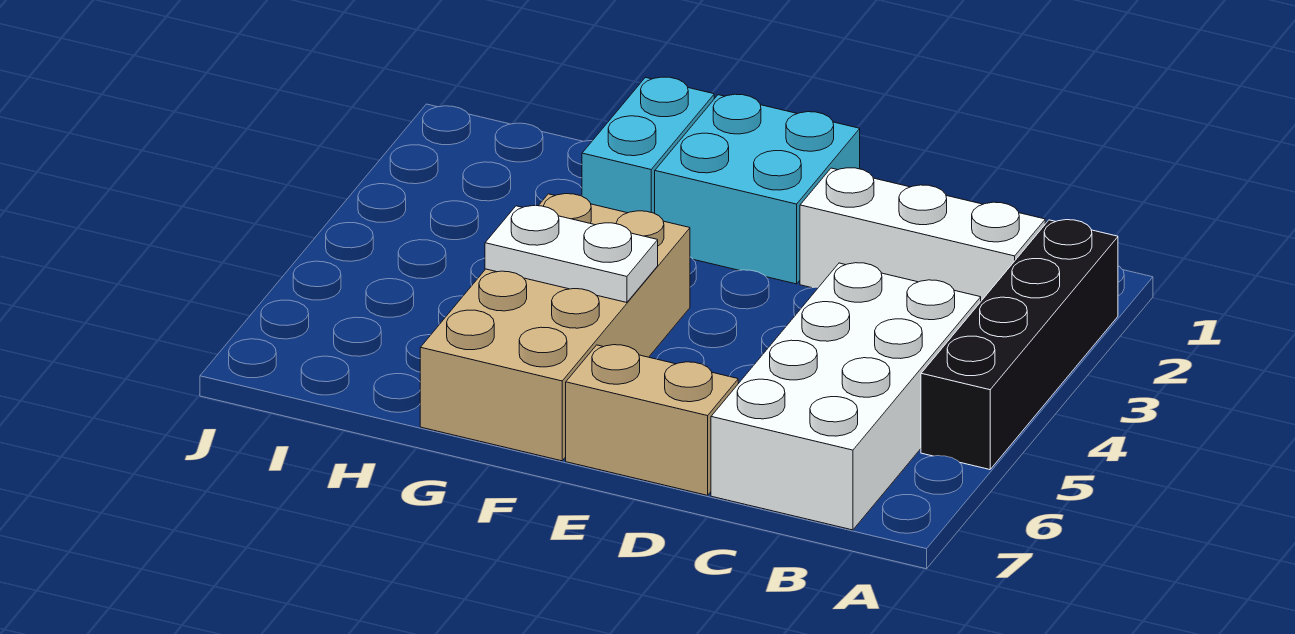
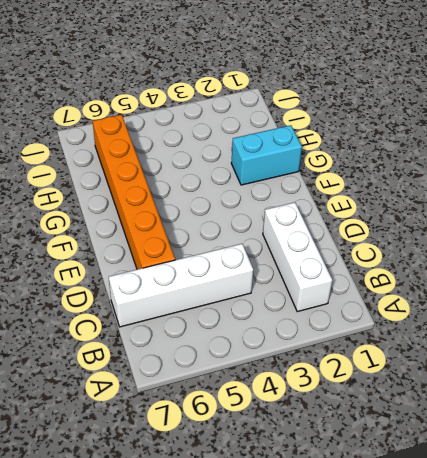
white 1x4 brick [109,244,253,327] -> white 2x4 brick [711,263,981,530]
orange 1x6 brick [93,115,175,269] -> tan 2x4 brick [420,194,690,461]
none -> black 1x4 brick [921,220,1118,470]
none -> tan 1x2 brick [566,345,738,495]

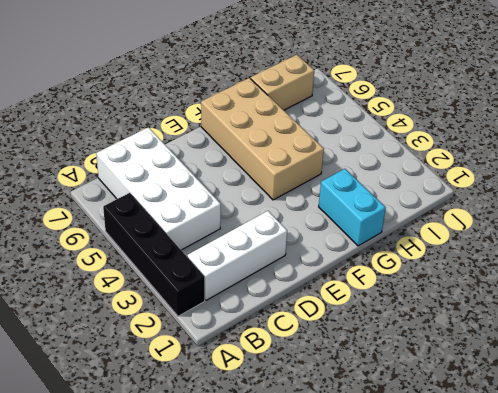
tan 1x2 brick [251,55,314,110] -> tan 1x2 brick moved to [566,345,738,495]
none -> cyan 2x2 brick [655,94,860,284]
none -> white 1x2 plate [485,206,658,303]

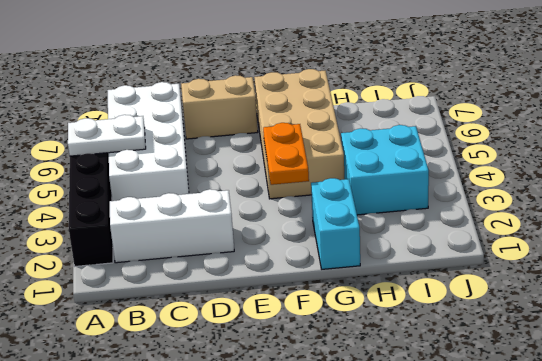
white 1x2 plate [68,115,146,156] -> white 1x2 plate moved to [485,206,658,303]
orange 1x2 plate [263,123,309,185] -> none
cyan 2x2 brick [341,125,429,215] -> cyan 2x2 brick moved to [655,94,860,284]

